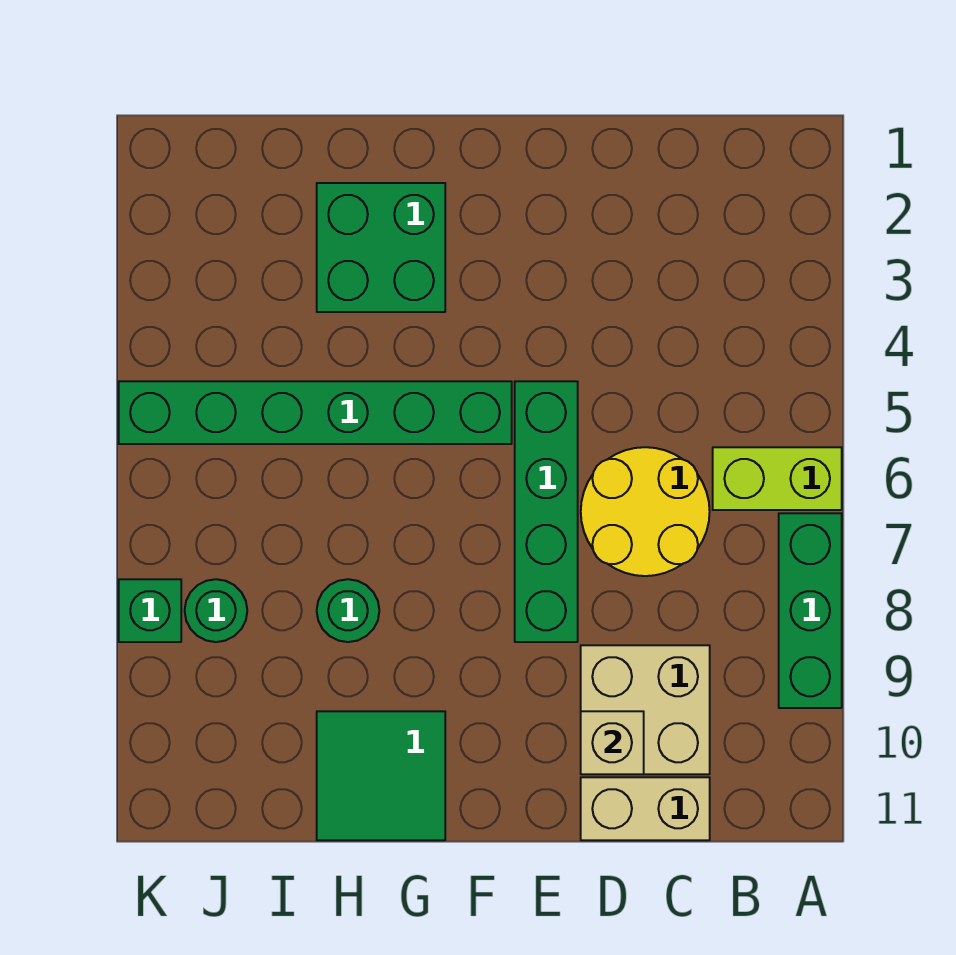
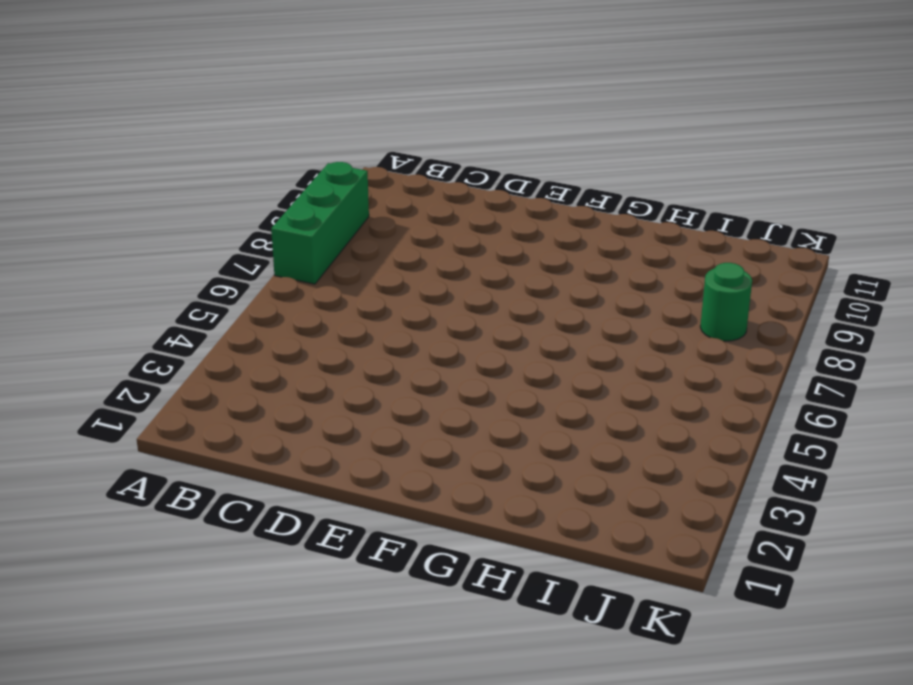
none -> lime 1x2 brick [713,447,842,510]
none -> yellow 2x2 round brick [581,447,710,576]
none -> tan 2x2 brick [581,645,710,774]

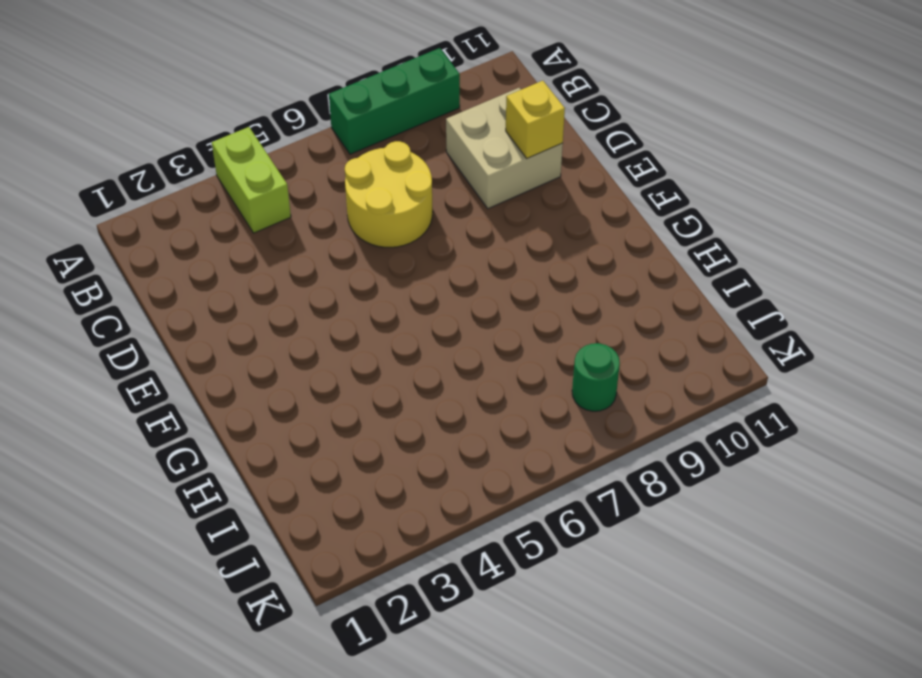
lime 1x2 brick [212,127,291,233] -> lime 1x2 brick moved to [713,447,842,510]
yellow 1x1 brick [506,81,565,158] -> tan 1x1 brick [581,711,644,774]
none -> tan 1x2 brick [581,777,710,840]
none -> green 1x4 brick [515,381,578,642]
none -> green 1x6 brick [119,381,512,444]

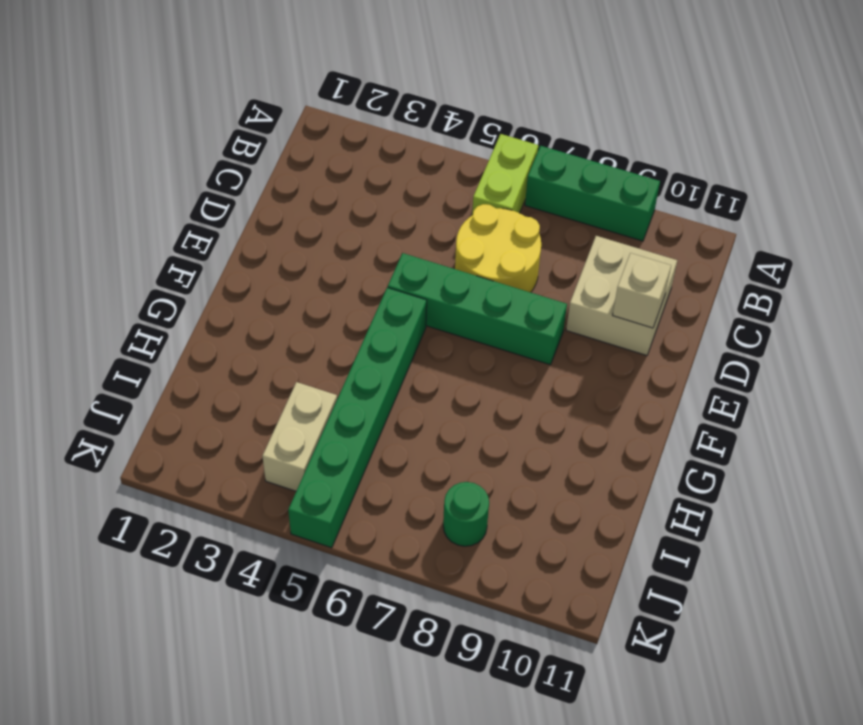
tan 1x2 brick [262,382,337,491] -> tan 1x2 brick moved to [581,777,710,840]
none -> green 2x2 brick [317,183,445,312]
none -> green 2x2 tile [317,711,445,840]
none -> green 1x1 round brick [317,579,379,642]

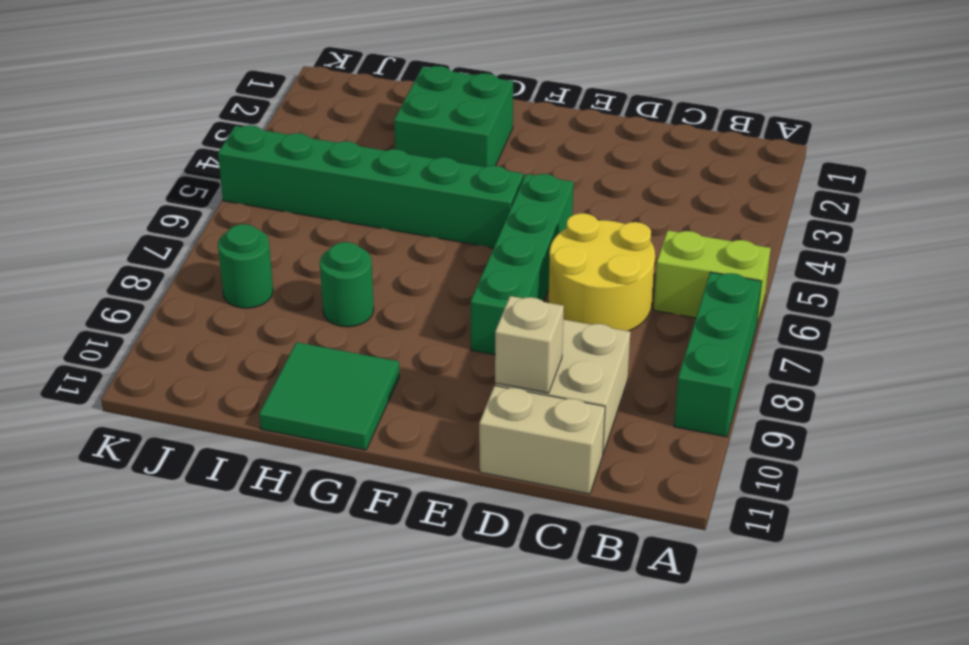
none -> green 1x1 brick [119,579,181,642]

